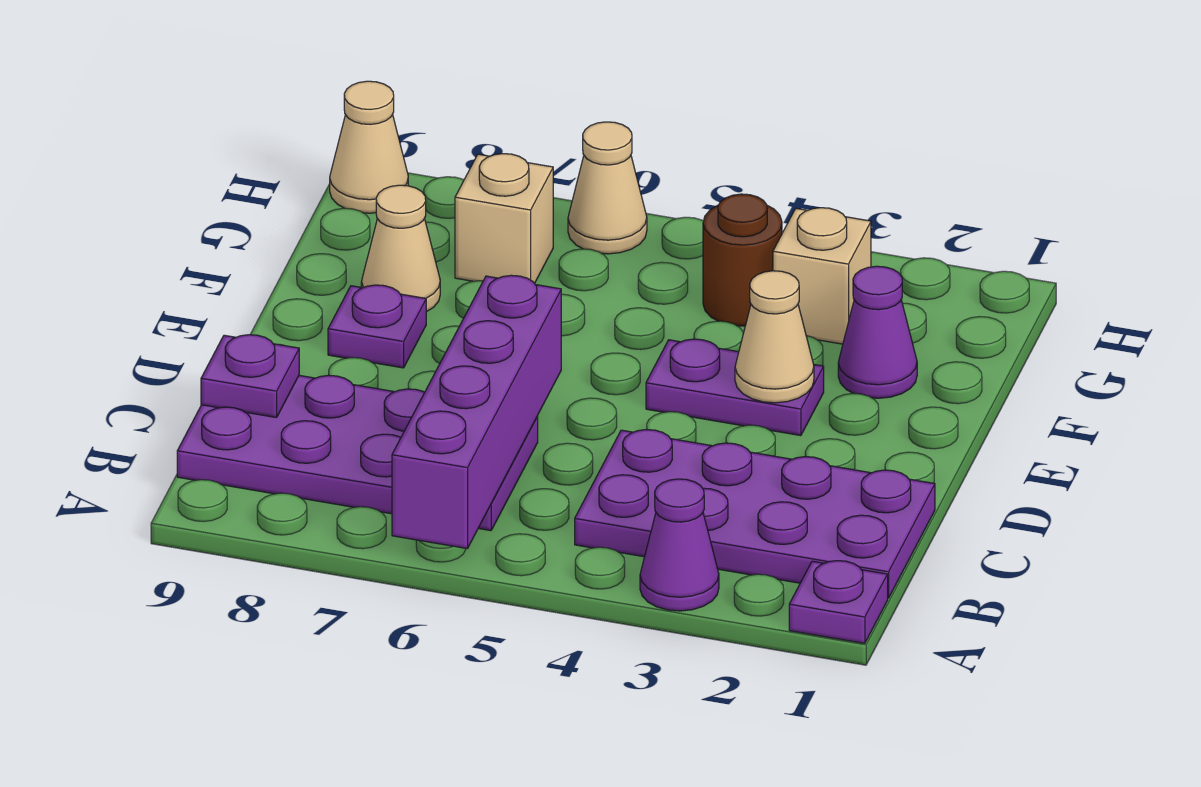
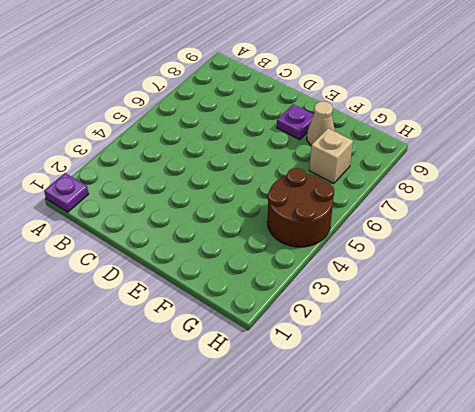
brown 2x2 round brick [267,168,334,247] -> brown 1x1 round brick [703,194,782,326]
none -> purple 1x1 cone [640,479,719,611]
none -> purple 2x4 plate [575,430,935,598]
none -> purple 2x4 plate [177,375,538,531]

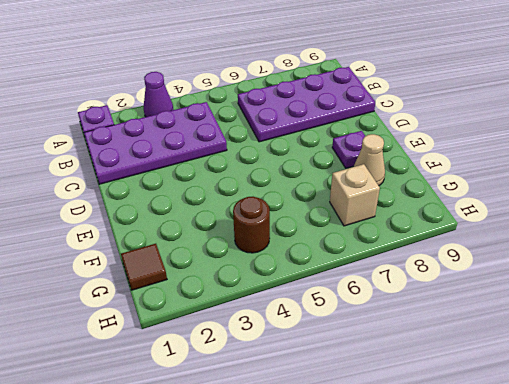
brown 1x1 tile [121,244,167,290] -> none
none -> purple 1x2 plate [646,339,824,436]
none -> purple 1x1 cone [838,266,917,398]
none -> tan 1x1 brick [773,208,871,344]

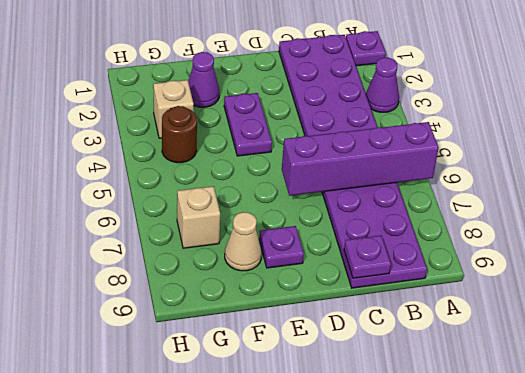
none -> tan 1x1 cone [568,122,647,254]
none -> tan 1x1 cone [330,81,408,213]
none -> tan 1x1 cone [735,271,814,403]

